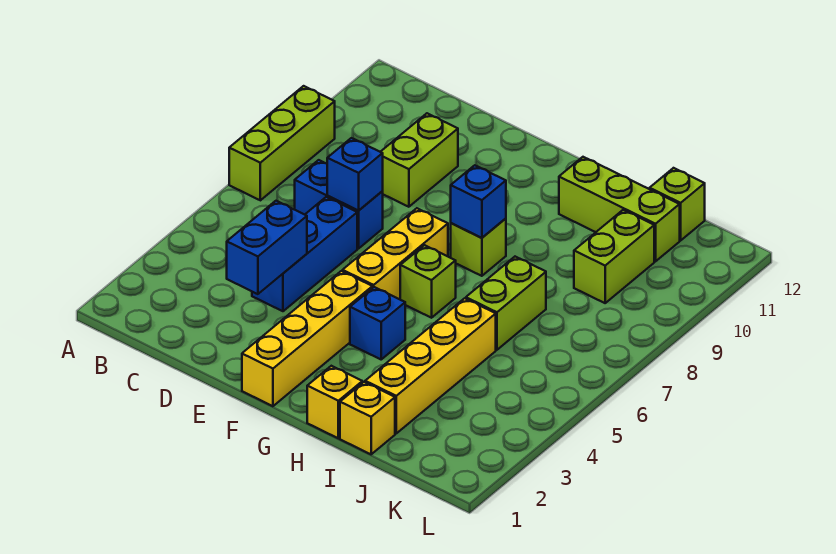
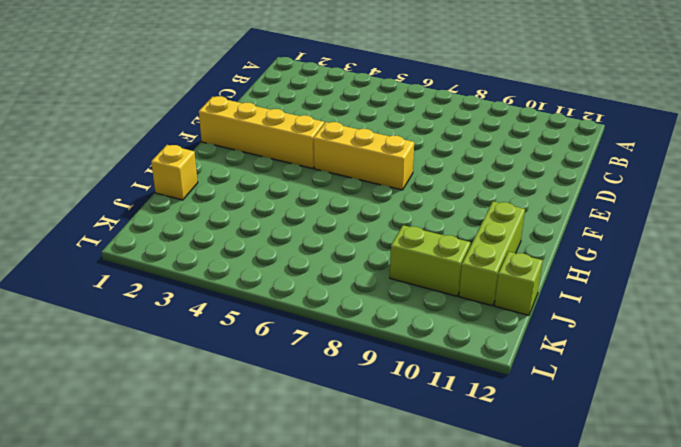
none -> lime 1x3 brick [229,86,335,200]
none -> blue 1x2 brick [295,160,383,249]
none -> blue 1x3 brick [252,197,357,311]

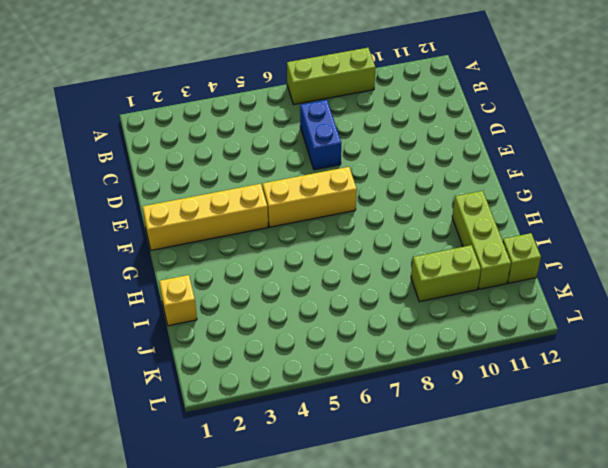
none -> blue 1x3 brick [252,197,357,311]
none -> lime 1x2 brick [381,113,458,207]
none -> blue 1x1 brick [350,287,405,359]

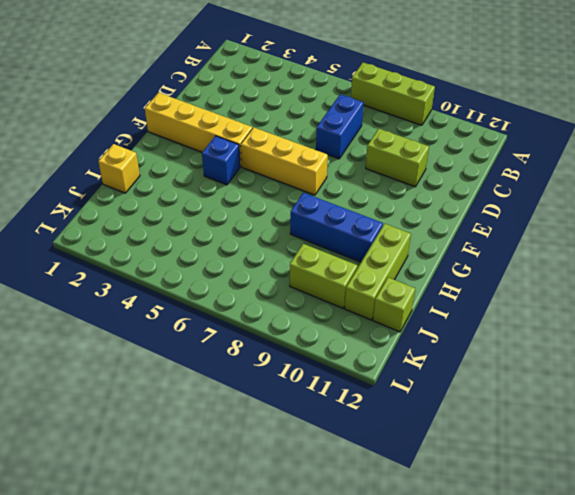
blue 1x3 brick [290,193,383,262] -> blue 1x3 brick moved to [252,197,357,311]
none -> lime 1x1 brick [400,245,456,318]
none -> lime 1x1 brick [451,219,506,276]
none -> yellow 1x1 brick [307,366,362,438]

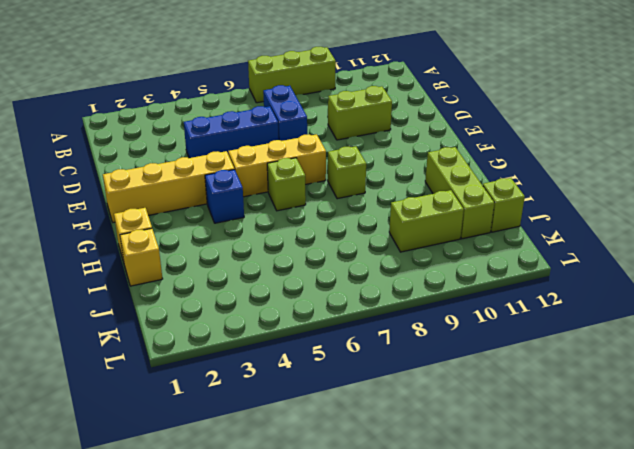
none -> yellow 1x4 brick [365,298,496,433]
none -> lime 1x2 brick [466,257,546,350]
none -> blue 1x2 brick [227,201,307,294]

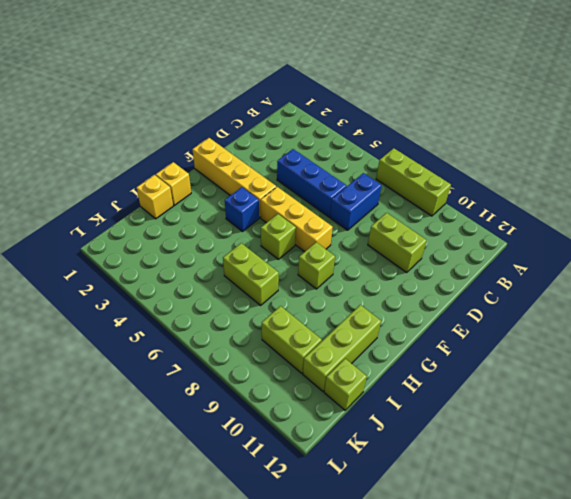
none -> yellow 1x4 brick [365,298,496,433]
none -> blue 1x2 brick [227,201,307,294]
none -> blue 1x1 brick [327,138,383,211]

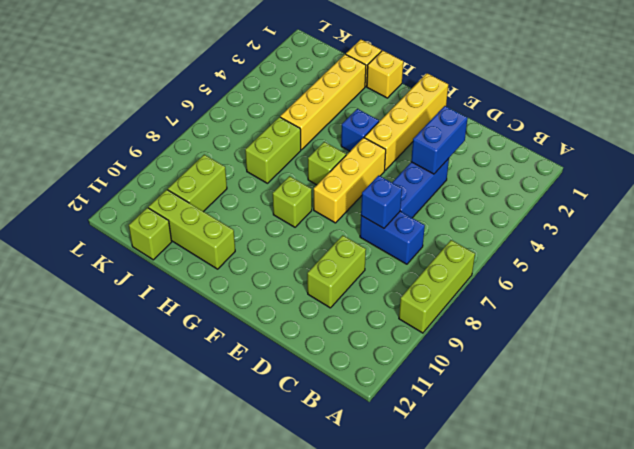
none -> blue 1x1 brick [451,165,506,238]

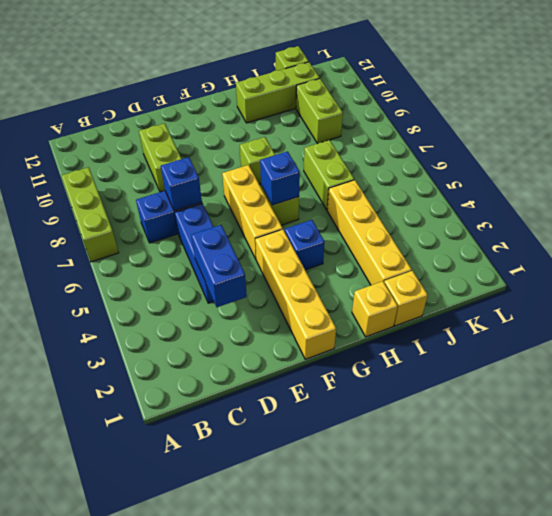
blue 1x1 brick [260,151,300,205] -> blue 1x1 brick moved to [451,165,506,238]

